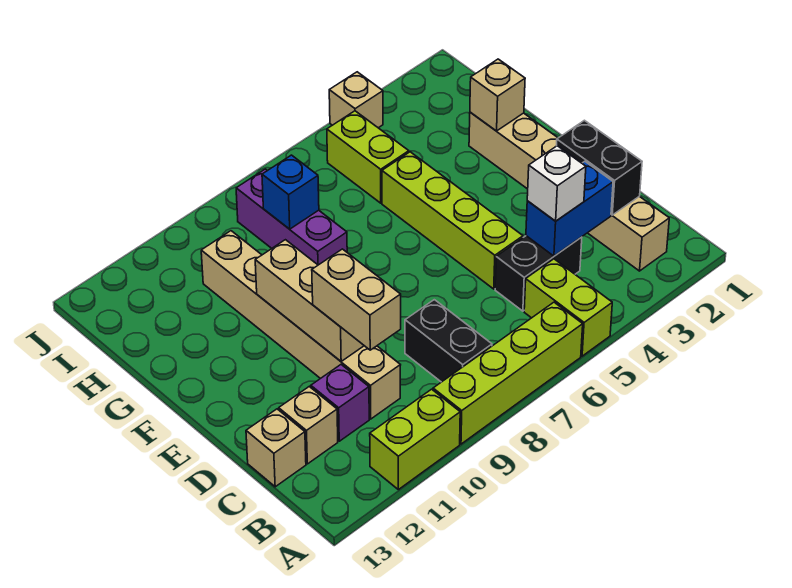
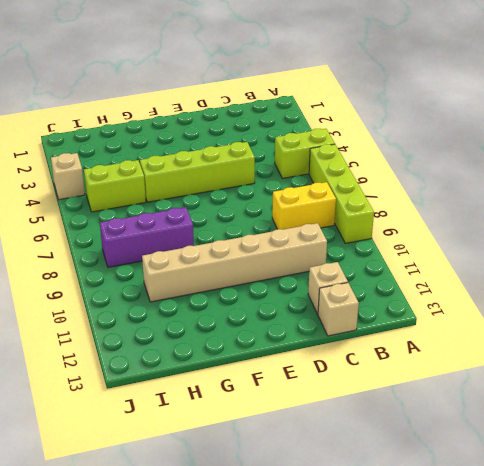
yellow 1x2 brick [272,182,336,230] -> black 1x2 brick [405,300,492,382]
none -> lime 1x2 brick [370,389,460,490]
none -> tan 1x6 brick [469,112,669,271]
none -> black 1x2 brick [495,236,582,311]

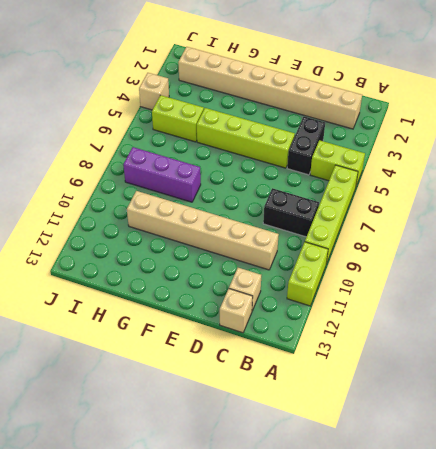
tan 1x8 brick [178,47,362,129] -> tan 1x6 brick [469,112,669,271]
none -> purple 1x1 brick [311,365,369,441]
none -> black 1x2 brick [557,120,642,215]
none -> blue 1x2 brick [526,161,613,256]

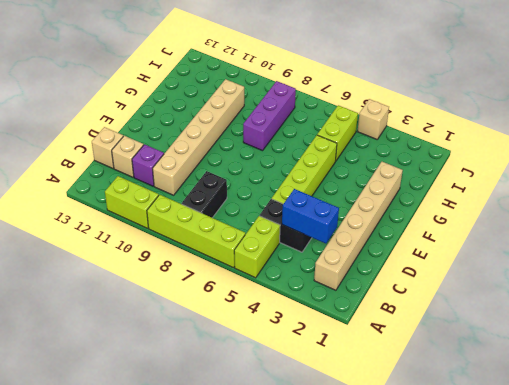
none -> black 1x2 brick [557,120,642,215]
none -> tan 1x3 brick [255,240,364,361]
none -> tan 1x1 brick [470,59,525,131]

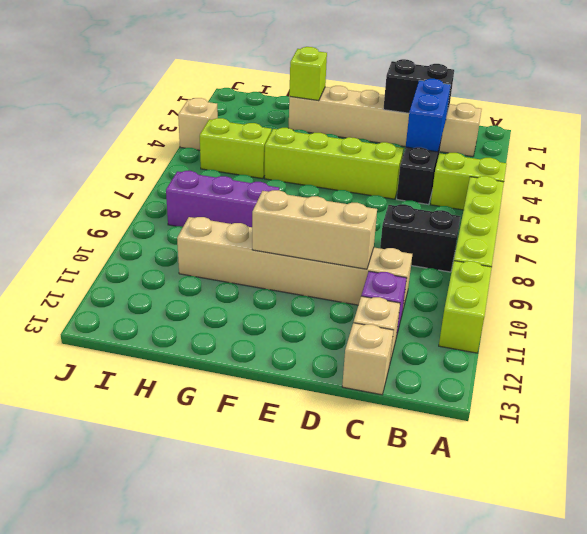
lime 1x1 brick [289,47,327,101] -> tan 1x1 brick [470,59,525,131]
none -> blue 1x1 brick [262,155,319,229]
none -> white 1x1 brick [527,146,586,221]
none -> tan 1x2 brick [312,249,401,350]

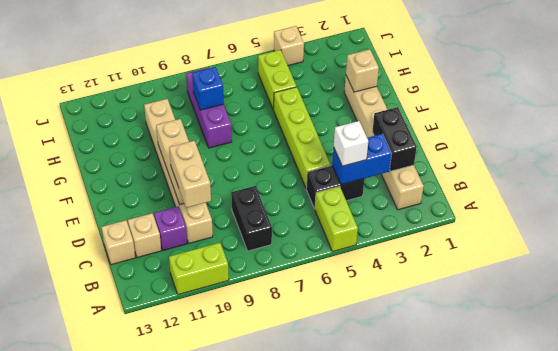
none -> lime 1x4 brick [433,302,583,444]

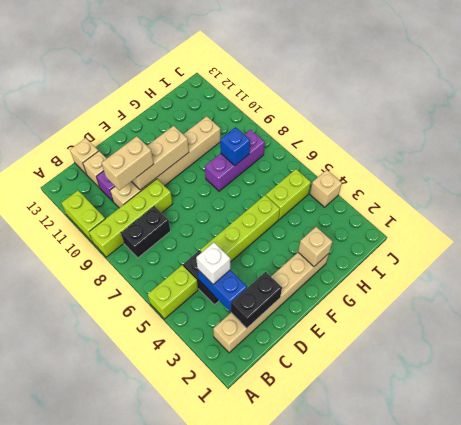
lime 1x4 brick [89,179,172,257] -> lime 1x4 brick turned to [433,302,583,444]

